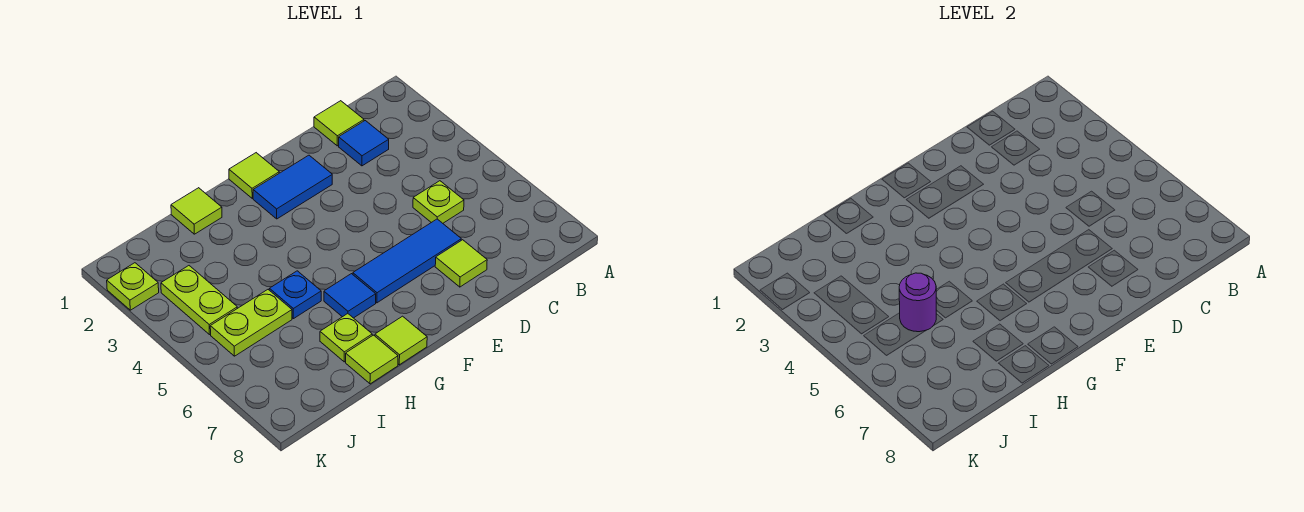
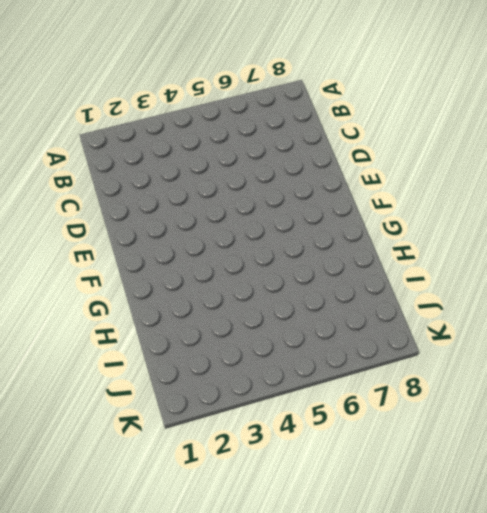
none -> lime 1x1 tile [314,101,364,146]
none -> blue 1x1 tile [339,121,389,166]
none -> lime 1x1 plate [413,181,464,223]

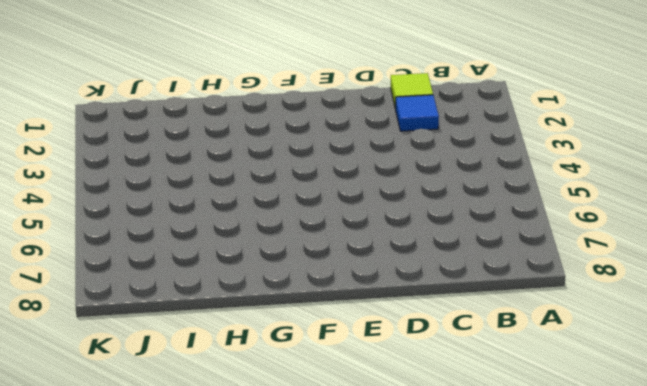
none -> lime 1x1 plate [413,181,464,223]
none -> blue 1x3 tile [353,219,461,303]
none -> lime 1x1 tile [435,240,487,287]

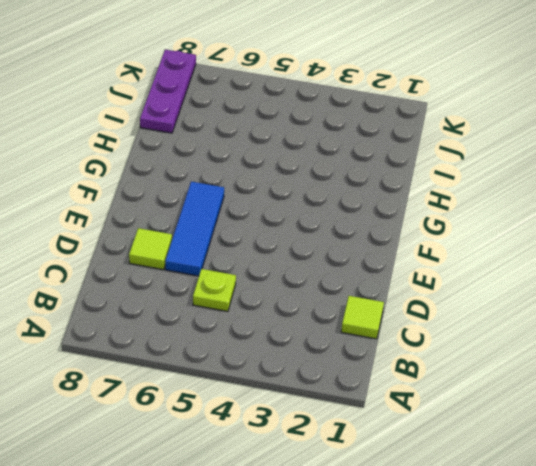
purple 1x3 plate [140,50,196,133] -> none
none -> blue 1x1 tile [339,121,389,166]
none -> blue 1x2 tile [253,155,332,219]
none -> lime 1x1 tile [229,153,279,198]

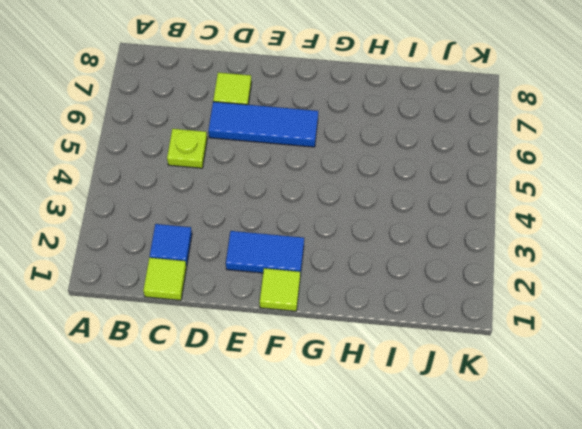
none -> blue 1x1 tile [324,274,376,318]
none -> lime 1x1 tile [375,316,427,365]
none -> lime 1x1 tile [171,188,222,234]

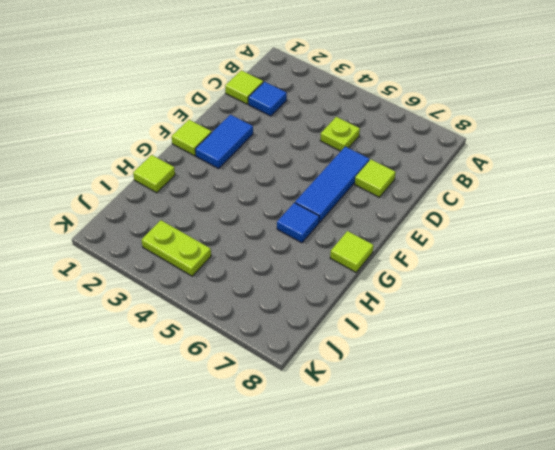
none -> blue 1x1 plate [269,271,321,319]
none -> lime 1x1 plate [320,314,372,362]
none -> lime 1x1 tile [346,335,398,384]

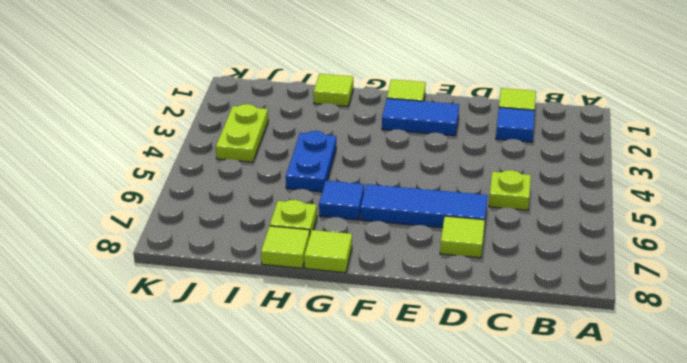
blue 1x2 plate [286,131,336,192] -> blue 1x1 plate [269,271,321,319]
none -> lime 1x2 plate [210,290,292,356]
none -> lime 1x1 plate [107,263,159,310]
none -> purple 1x1 round brick [899,273,936,332]

